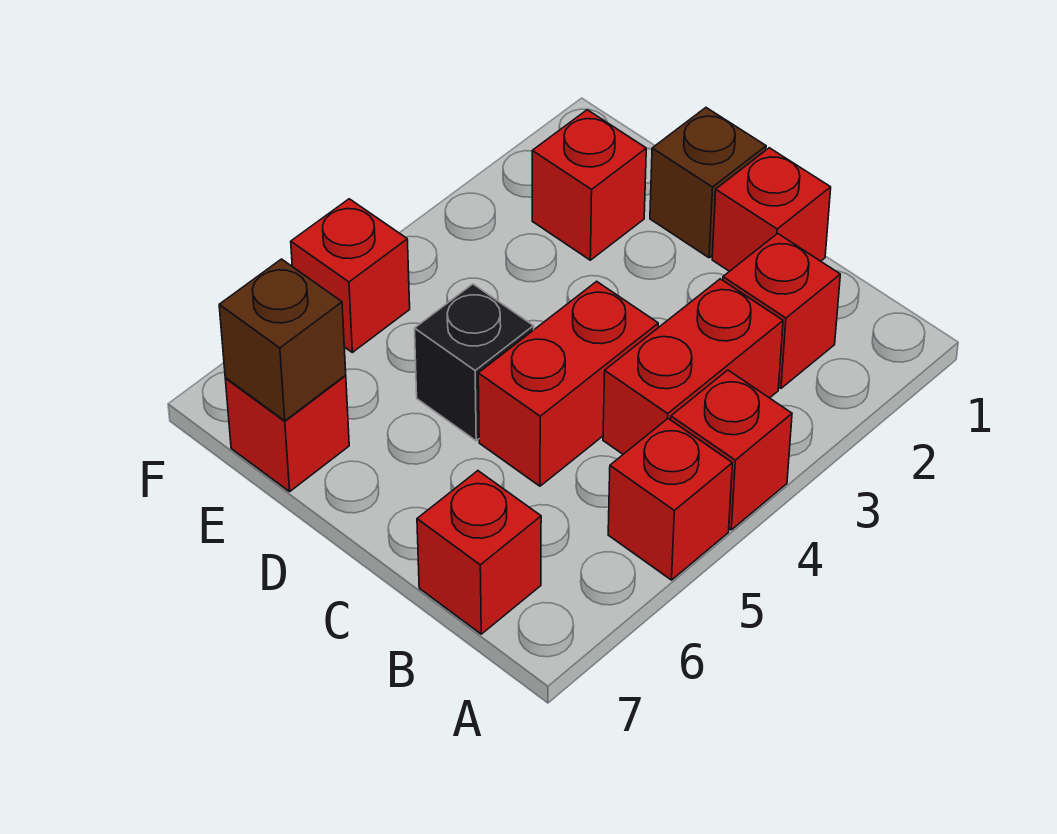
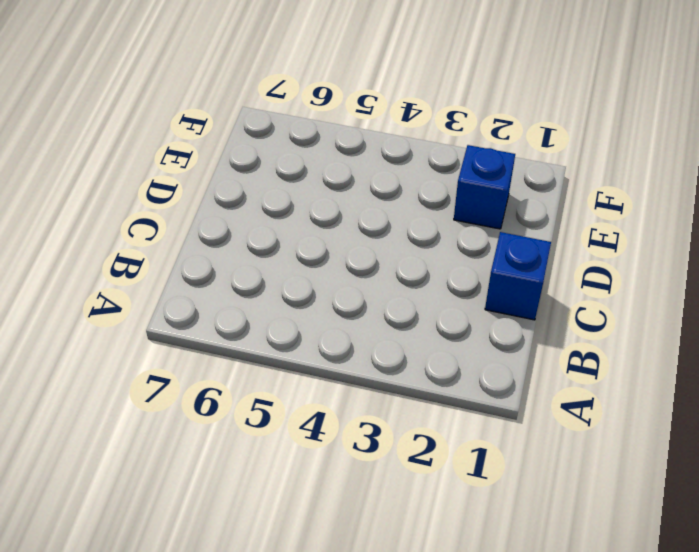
blue 1x1 brick [485,232,551,320] -> red 1x1 brick [712,148,831,271]
blue 1x1 brick [454,145,515,229] -> red 1x1 brick [532,110,646,260]
none -> red 1x1 brick [671,370,792,530]
none -> red 1x1 brick [608,419,732,580]
none -> red 1x1 brick [723,233,840,388]

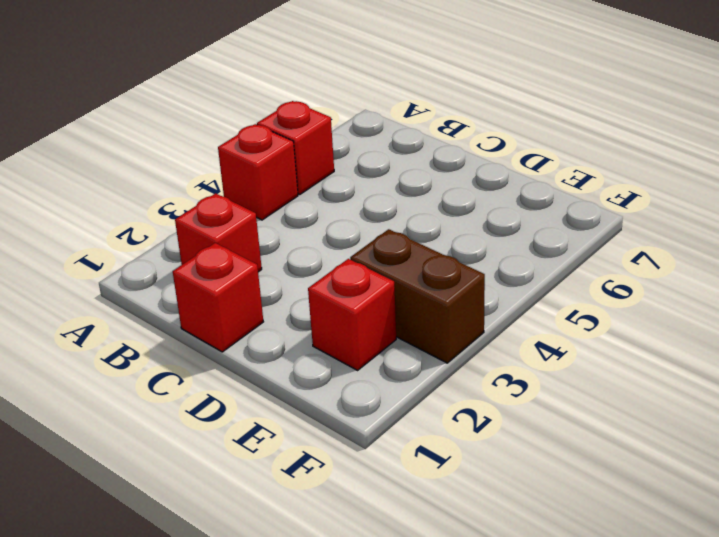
brown 1x2 brick [350,229,485,363] -> none
none -> red 1x2 brick [603,279,783,454]
none -> red 1x1 brick [417,471,541,634]
none -> red 1x2 brick [478,281,658,486]

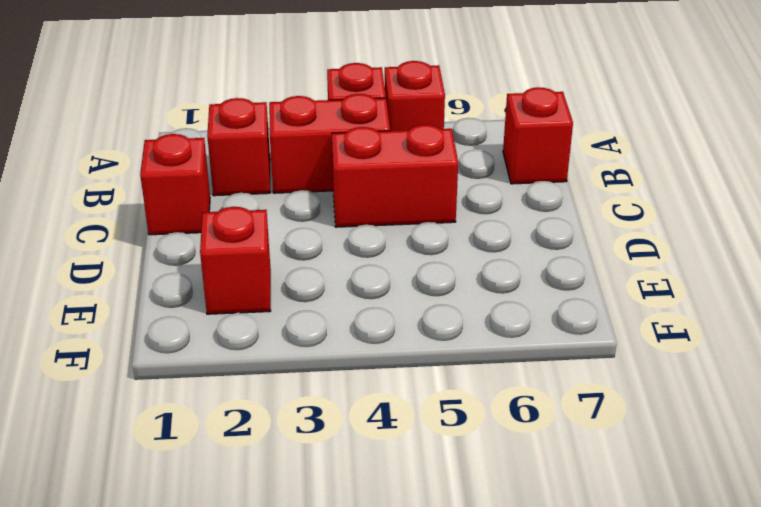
none -> brown 1x1 brick [650,108,766,258]
none -> black 1x1 brick [415,284,534,441]
none -> red 1x1 brick [225,375,349,492]

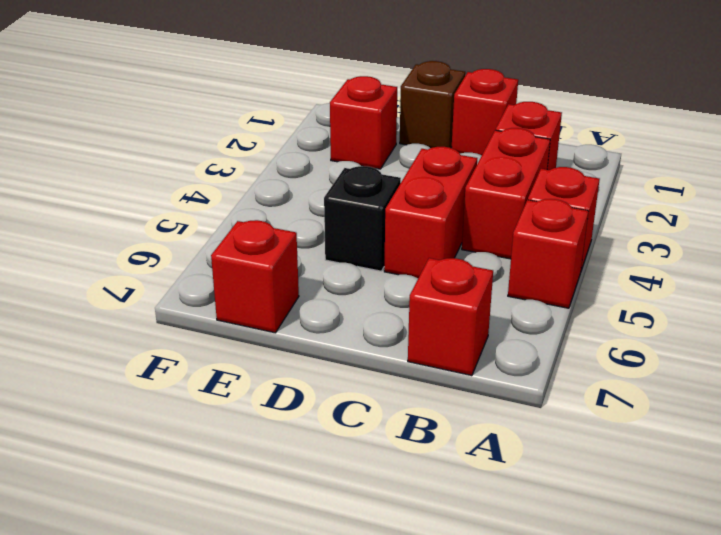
none -> red 1x1 brick [291,199,410,352]
none -> brown 1x1 brick [219,259,346,421]

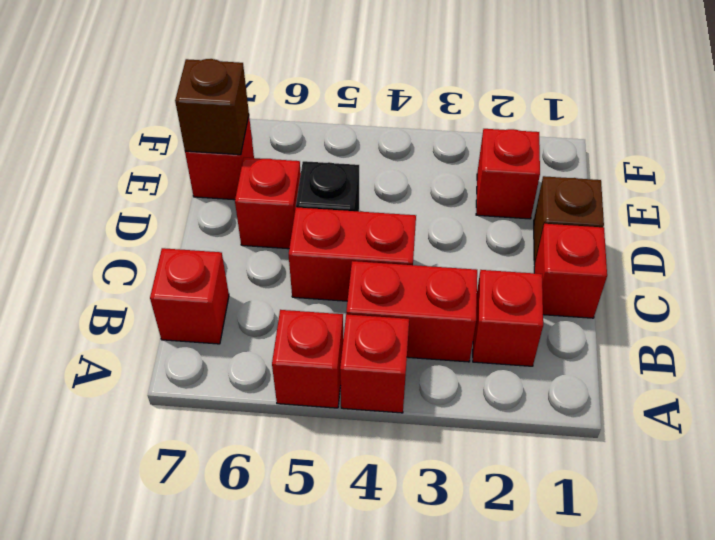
red 1x1 brick [235,158,301,249] -> red 1x1 brick moved to [291,199,410,352]

